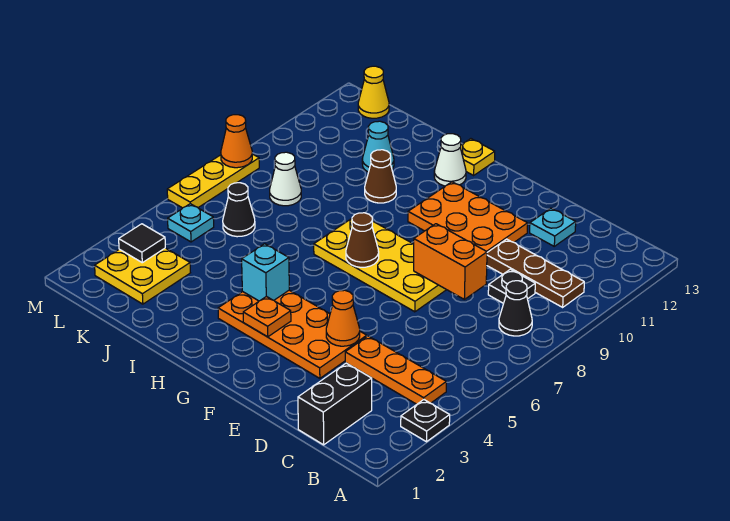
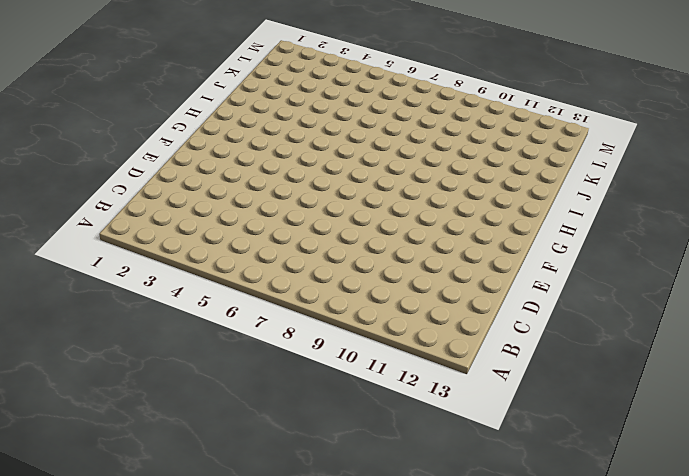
none -> black 1x1 plate [401,400,450,442]
none -> orange 1x3 plate [345,336,446,404]
none -> black 1x1 cone [499,281,532,336]

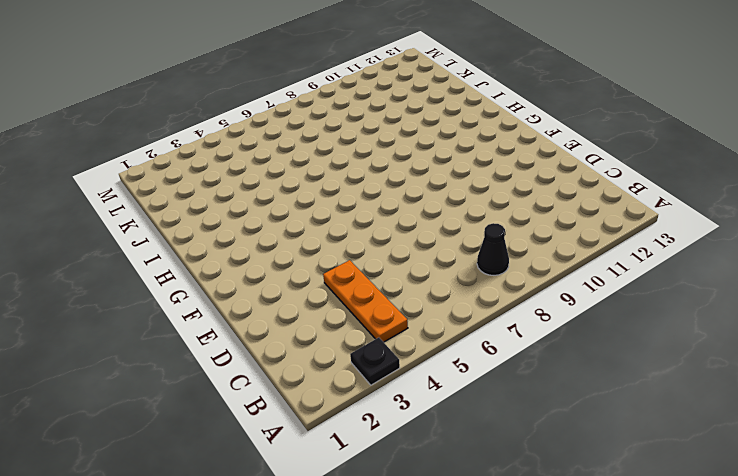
none -> brown 1x3 plate [487,239,584,307]
none -> black 1x2 brick [298,363,372,445]
none -> black 1x1 plate [488,269,535,303]

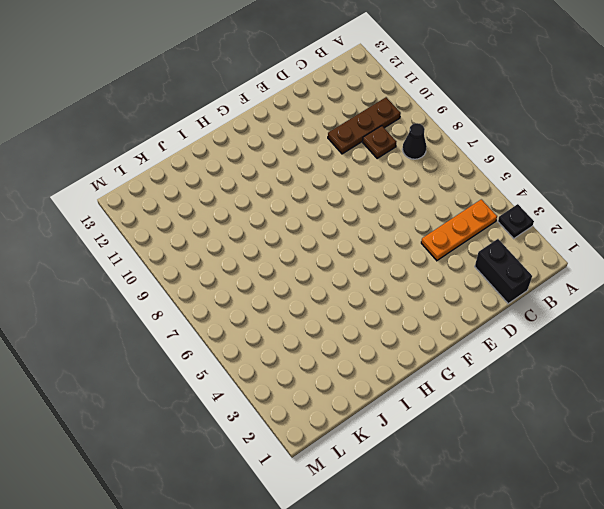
brown 1x1 plate [363,126,396,158] -> black 1x1 plate [488,269,535,303]
none -> cyan 1x1 plate [530,208,576,246]
none -> orange 2x4 plate [218,290,367,378]
none -> yellow 2x4 plate [314,219,446,312]

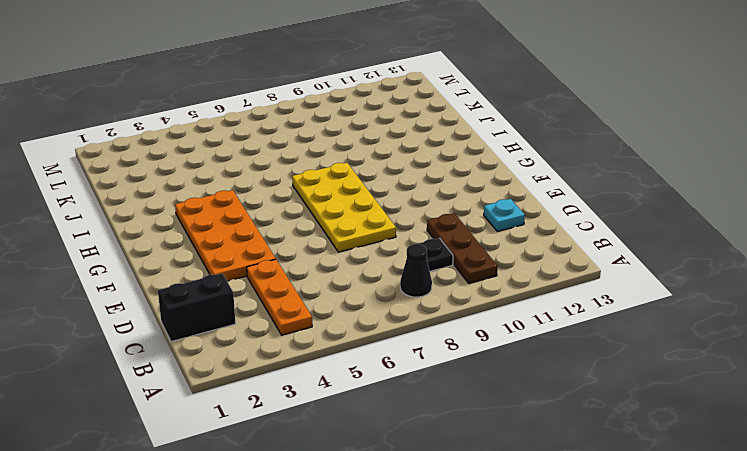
none -> black 1x1 plate [401,400,450,442]
none -> orange 2x3 plate [408,182,528,252]
none -> white 1x1 cone [434,134,466,186]

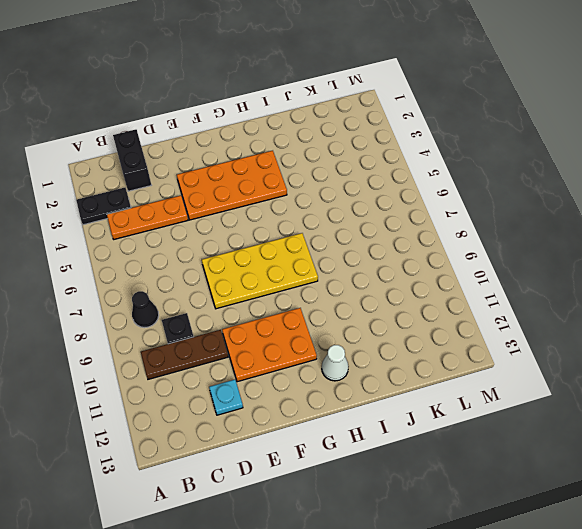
black 1x2 plate [76,188,131,225] -> black 1x1 plate [401,400,450,442]
none -> yellow 1x1 plate [460,139,495,175]
none -> brown 1x1 cone [365,150,396,203]
none -> cyan 1x1 cone [362,121,394,172]

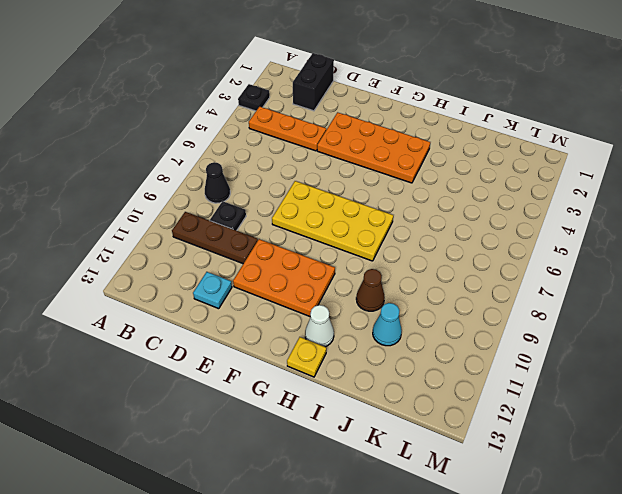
none -> yellow 2x2 plate [95,248,190,304]
none -> black 1x1 cone [223,183,255,237]
none -> white 1x1 cone [270,152,301,206]

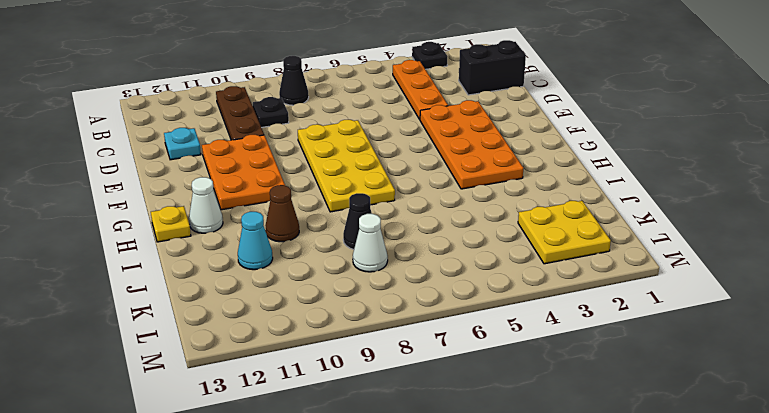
black 1x1 cone [343,193,372,249] -> black 1x1 cone moved to [223,183,255,237]
none -> cyan 1x1 plate [168,204,214,242]
none -> yellow 1x1 cone [358,66,389,118]
none -> yellow 1x3 plate [167,154,259,208]

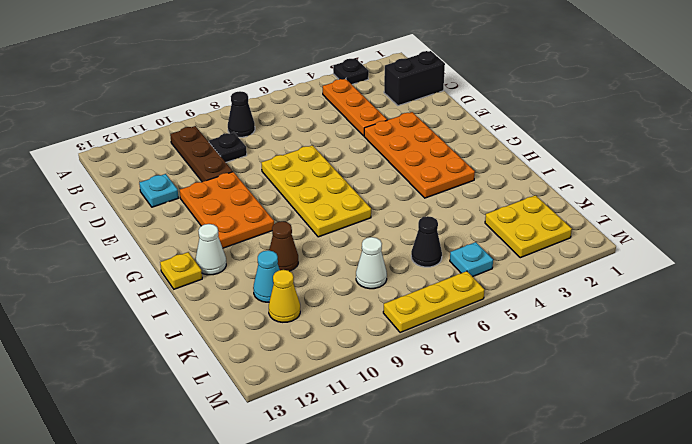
yellow 1x1 cone [269,270,300,322] -> yellow 1x1 cone moved to [358,66,389,118]
none -> orange 1x2 brick [414,224,487,299]
none -> orange 1x1 cone [326,290,360,346]
none -> orange 1x1 plate [243,296,291,337]

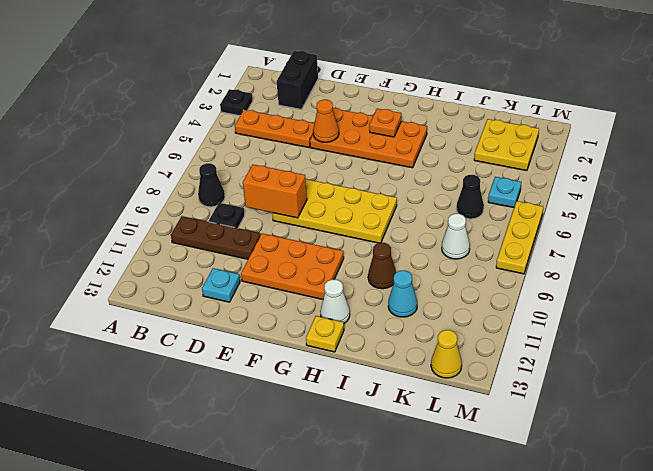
none -> brown 1x1 cone [346,213,379,267]
none -> cyan 1x1 brick [242,244,289,301]
none -> black 1x1 tile [119,224,165,263]

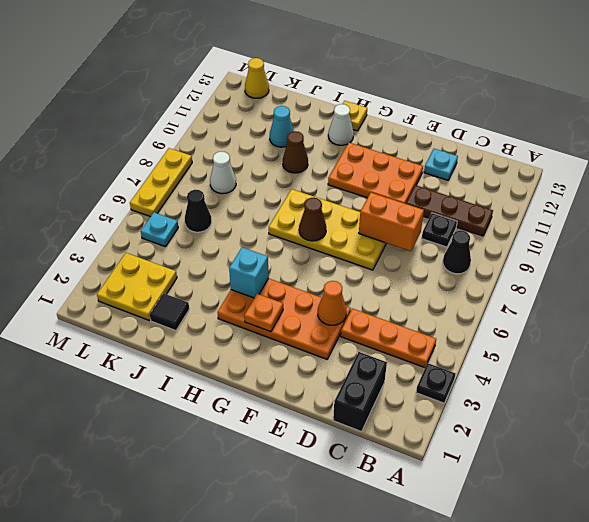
black 1x1 tile [150,293,189,331] -> black 1x1 tile moved to [119,224,165,263]
none -> orange 1x1 cone [221,115,252,168]

